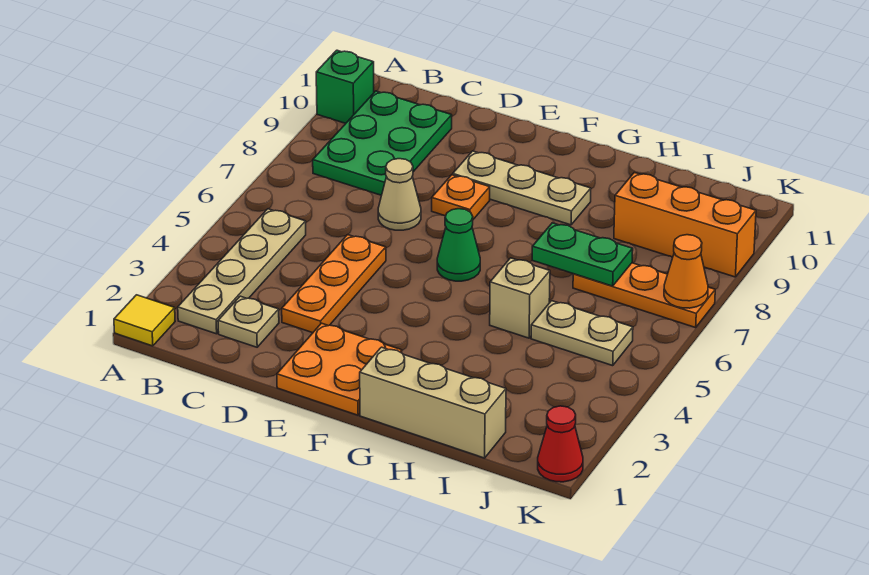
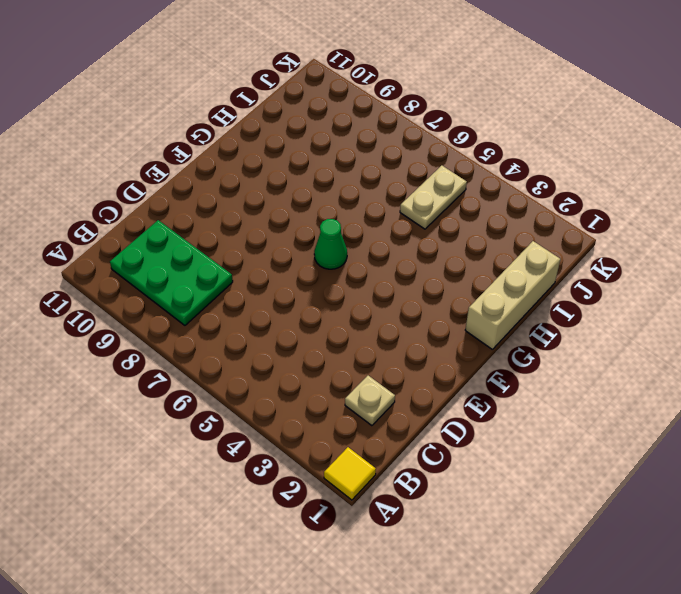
none -> green 1x1 brick [316,50,374,123]
none -> tan 1x4 plate [178,209,306,334]
none -> orange 1x3 plate [282,235,386,333]

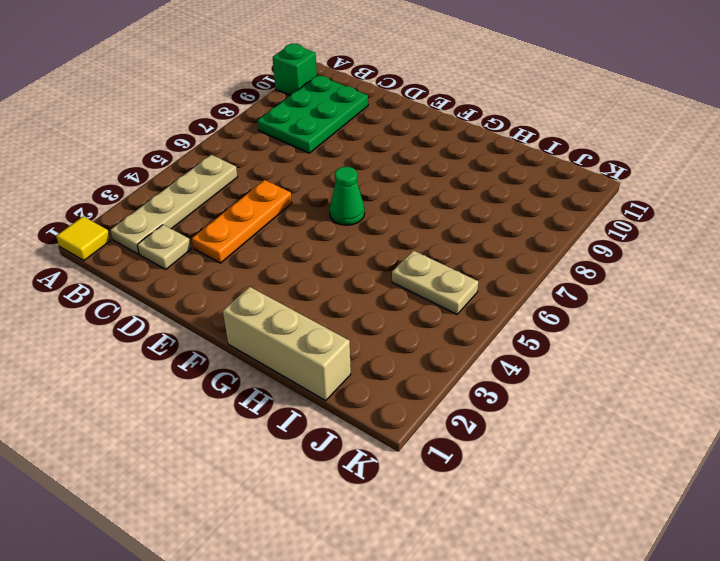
none -> tan 1x1 cone [378,159,421,230]
none -> orange 2x2 plate [277,323,402,415]
none -> orange 1x1 plate [432,175,490,219]

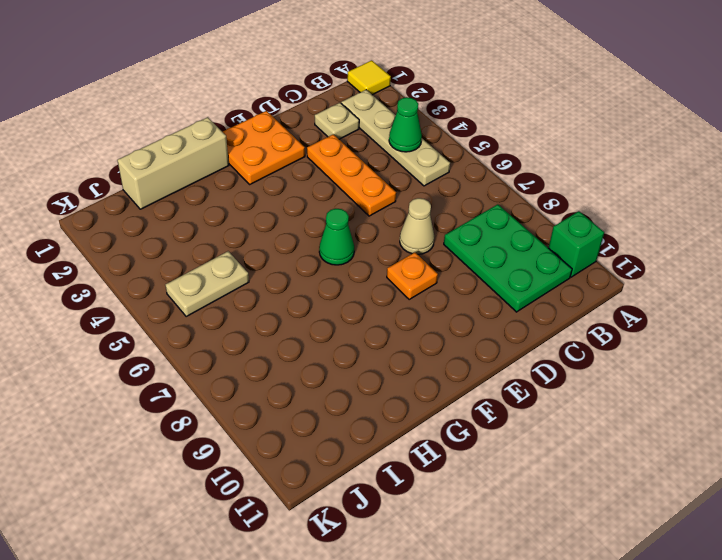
green 1x1 cone [389,97,422,152] -> none
none -> tan 1x3 plate [453,151,591,225]
none -> tan 1x1 brick [490,258,550,338]
none -> orange 1x3 plate [573,263,715,328]

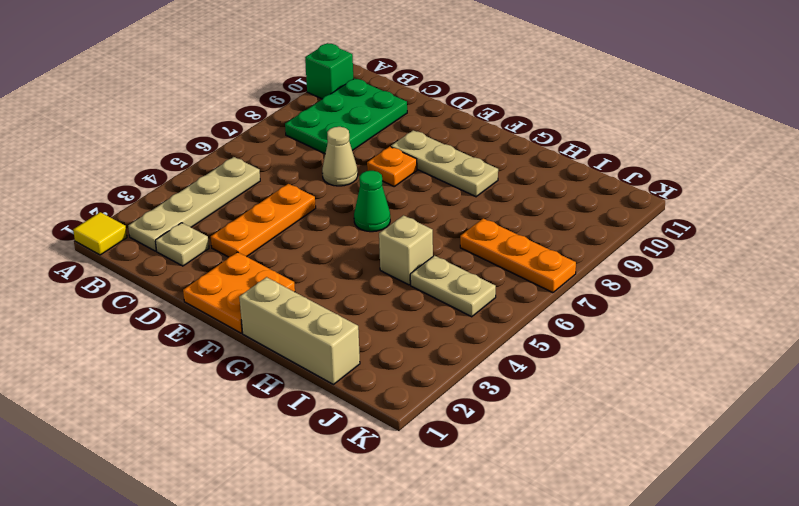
none -> orange 1x3 brick [614,172,756,277]
none -> red 1x1 cone [538,406,583,482]
none -> green 1x2 plate [532,223,633,286]

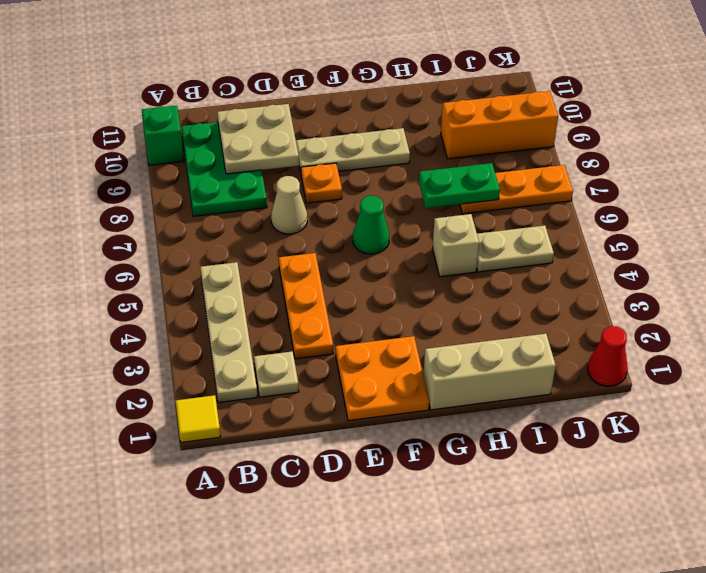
tan 2x2 plate [217,104,299,174] -> none
none -> orange 1x1 cone [664,235,708,308]

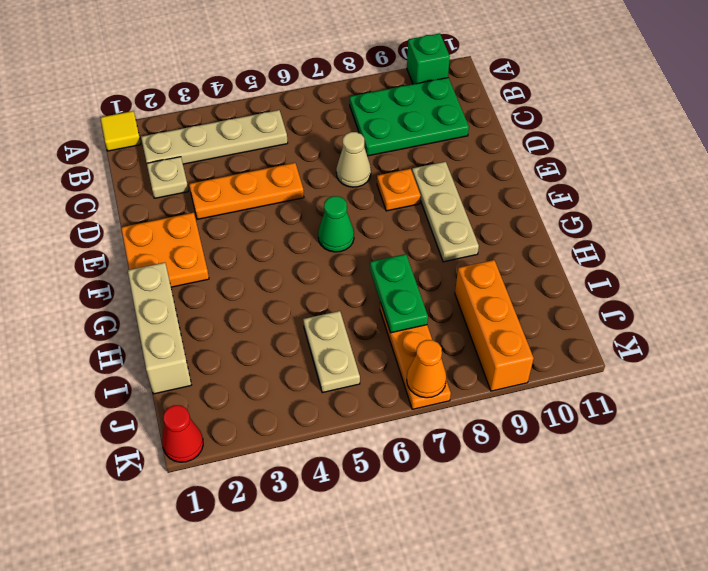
none -> tan 1x1 brick [490,258,550,338]

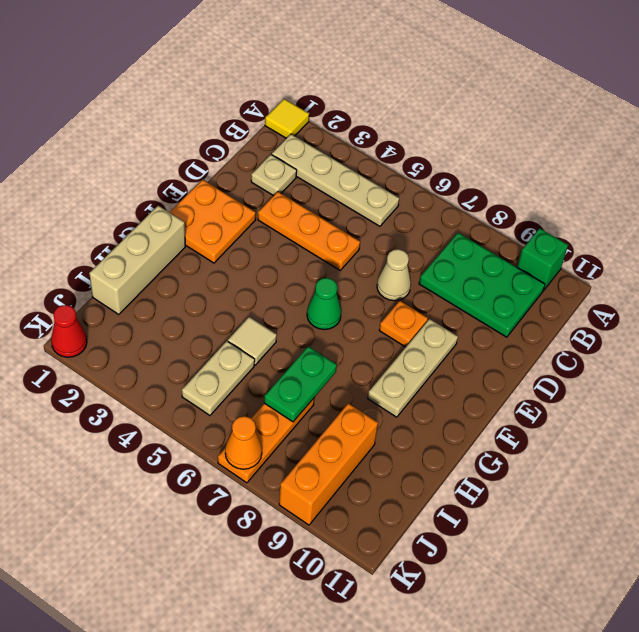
tan 1x1 tile [228,317,277,365] -> tan 1x1 brick [490,258,550,338]

